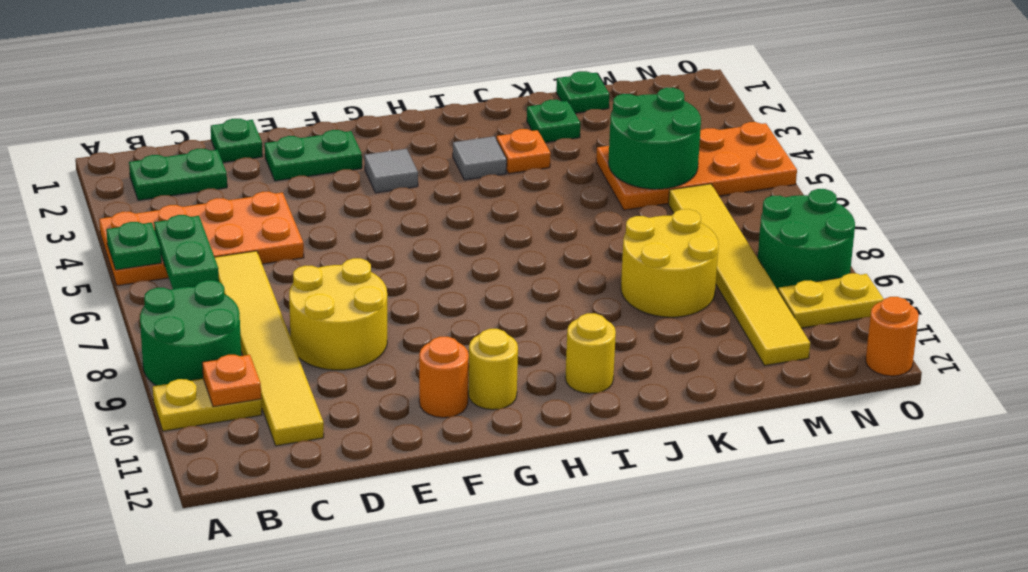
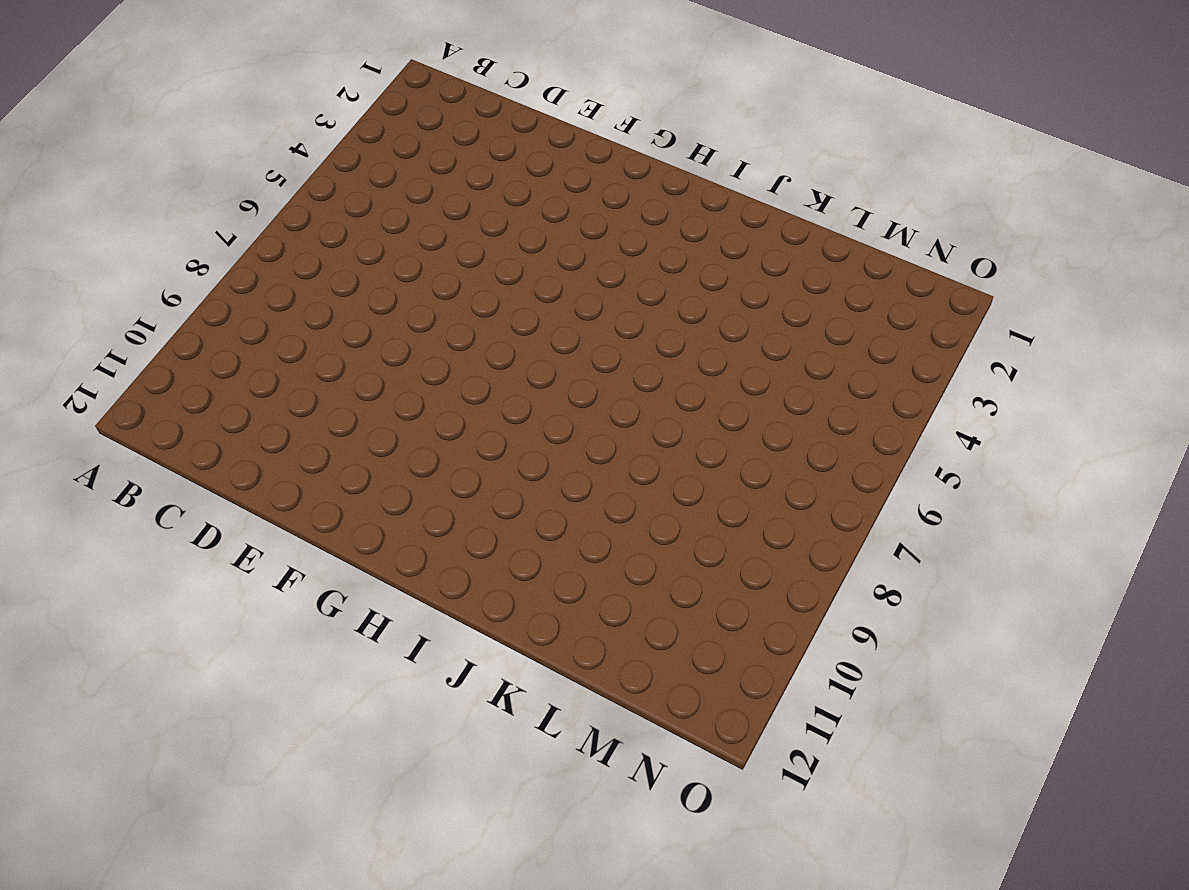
none -> orange 2x4 plate [99,191,304,286]
none -> green 2x2 round brick [140,280,241,386]
none -> yellow 1x2 plate [153,378,262,431]

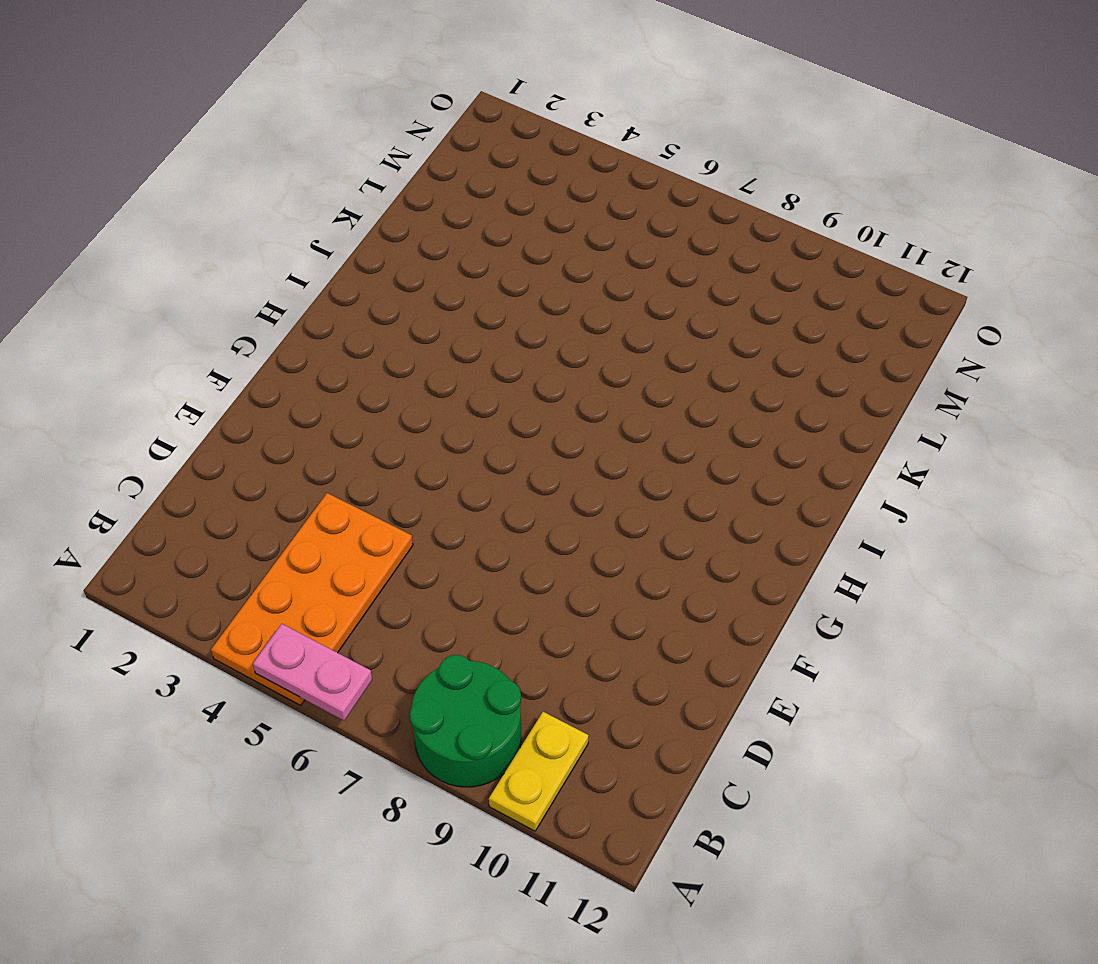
pink 1x2 plate [253,624,372,720] -> green 1x1 plate [106,222,161,270]
none -> green 1x2 plate [129,149,227,200]
none -> yellow 1x6 tile [215,251,324,446]
none -> green 1x1 plate [211,119,263,163]

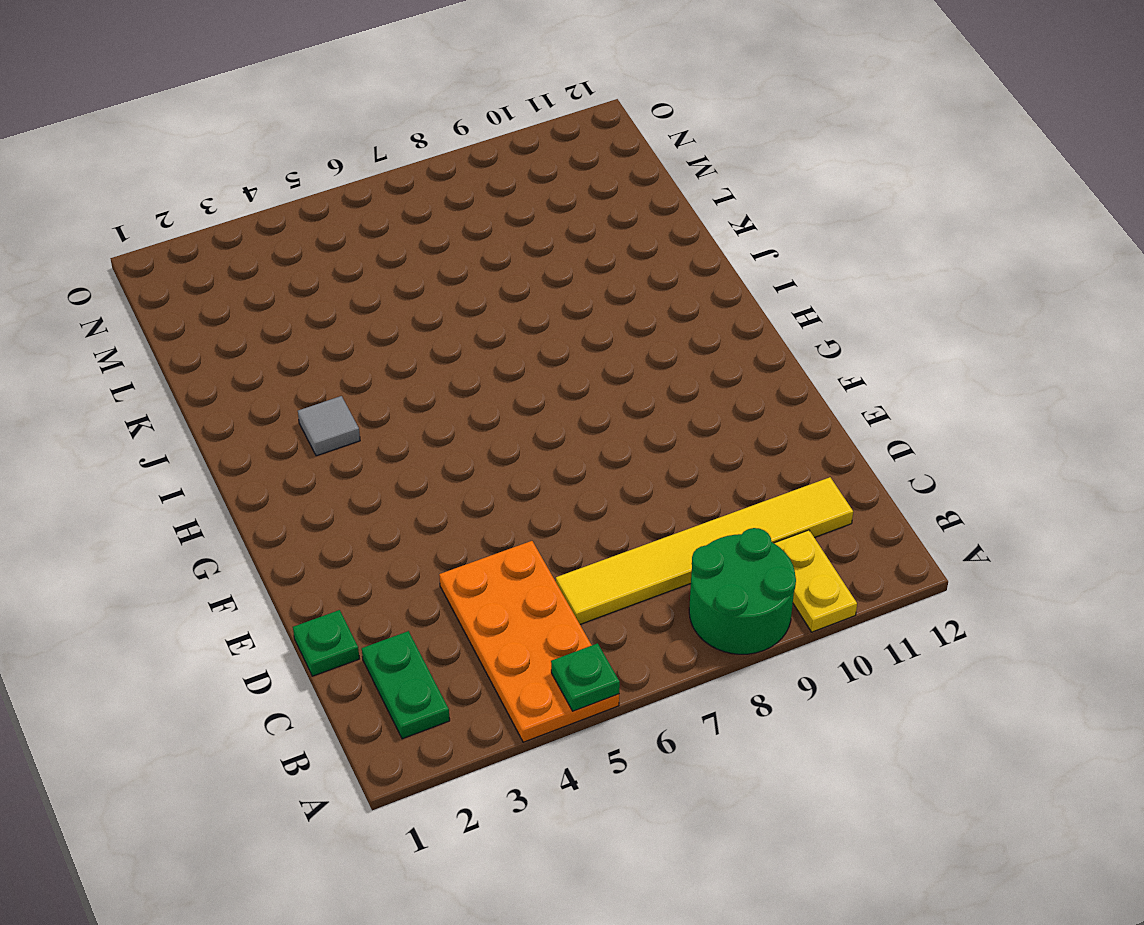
none -> yellow 2x2 round brick [289,258,387,370]
none -> green 1x2 plate [265,130,362,181]
none -> orange 1x1 round brick [419,337,469,418]

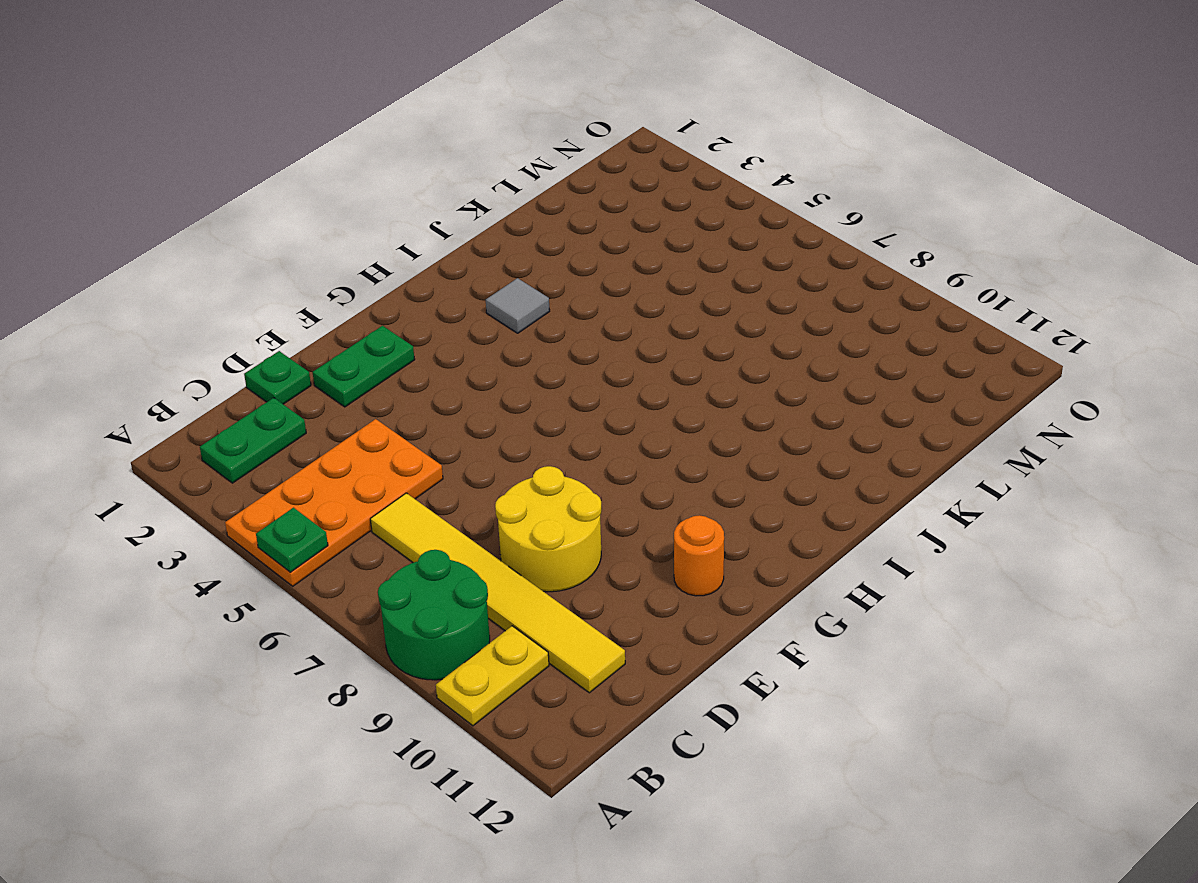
none -> grey 1x1 tile [364,149,418,193]
none -> yellow 1x1 round brick [468,329,518,410]
none -> yellow 1x1 round brick [565,313,616,394]

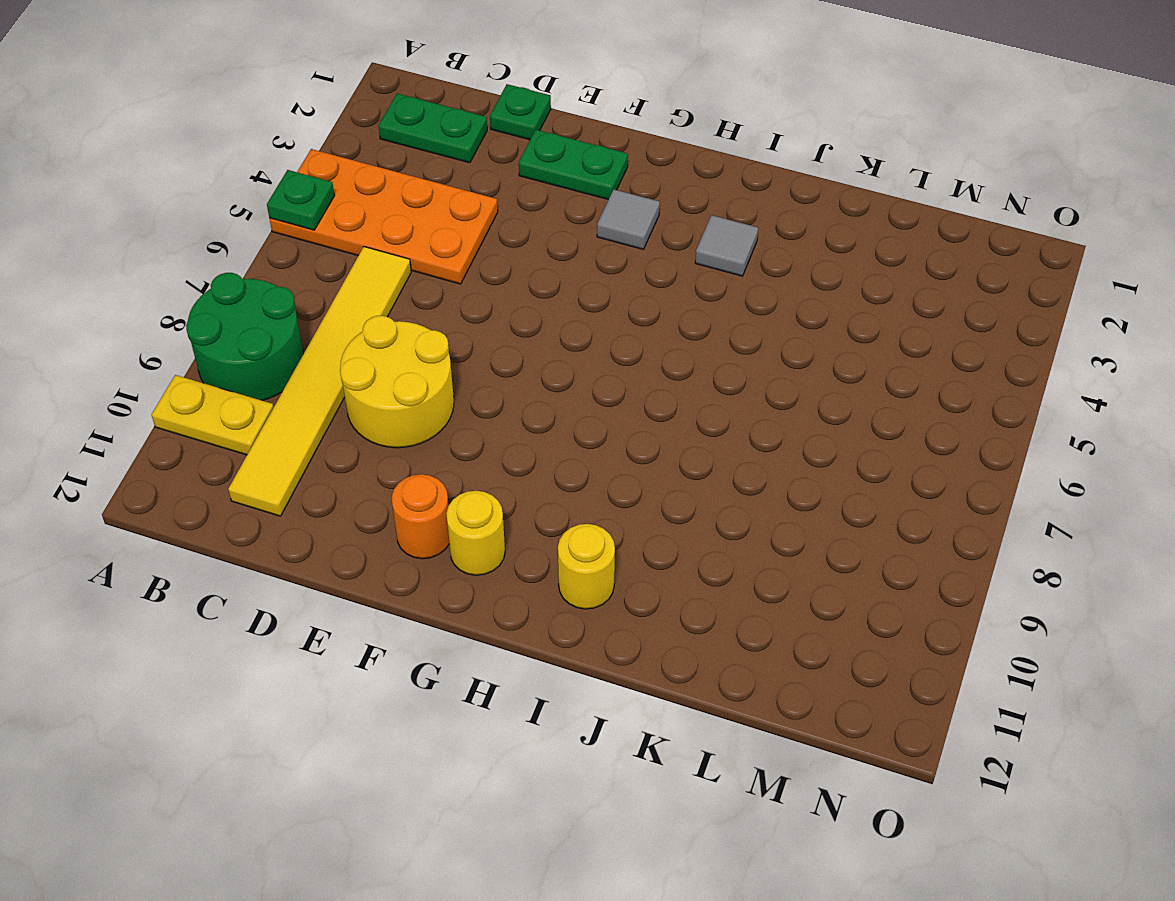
none -> orange 1x1 plate [497,129,551,173]
none -> green 1x1 plate [527,100,580,143]
none -> yellow 2x2 round brick [621,209,719,317]

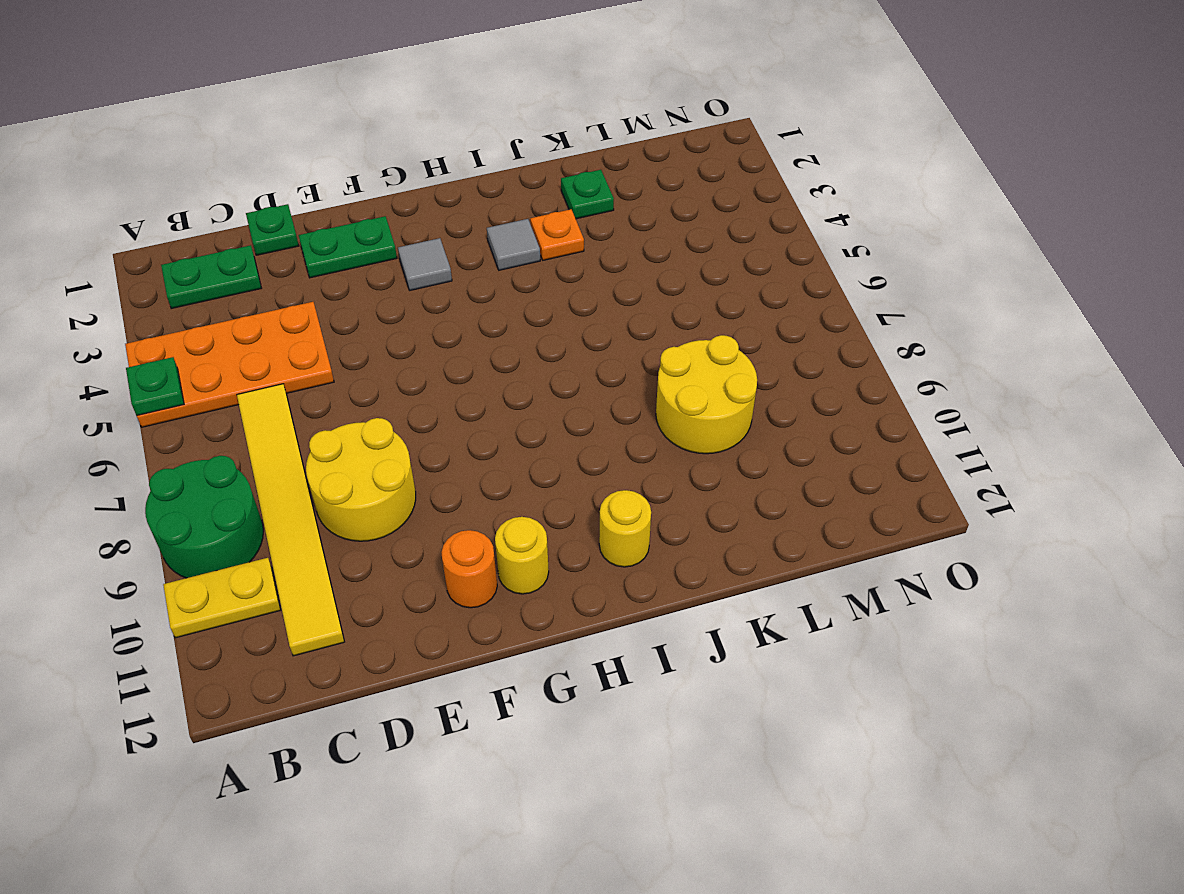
none -> green 1x1 plate [556,71,609,113]
none -> orange 2x4 plate [596,122,797,210]
none -> yellow 1x6 tile [669,184,810,366]

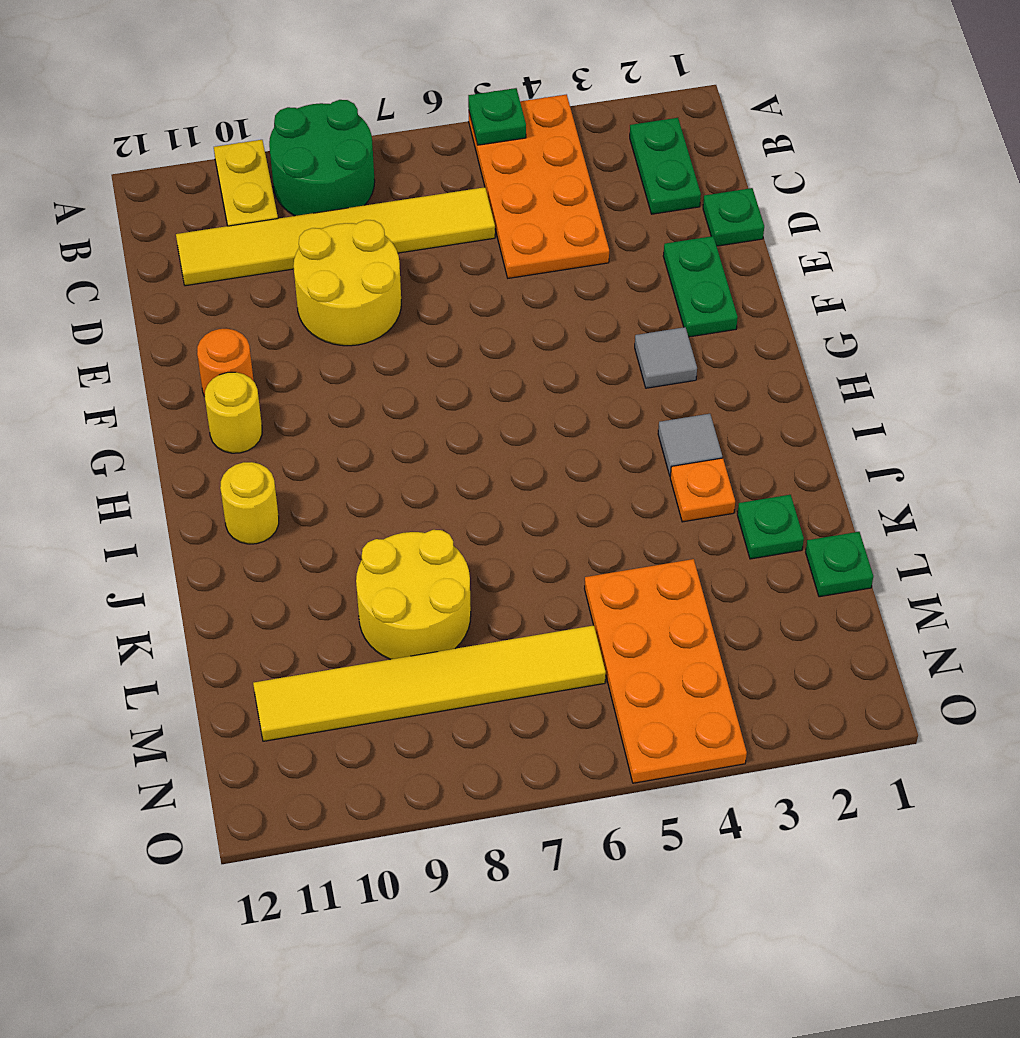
none -> green 2x2 round brick [758,189,855,289]
none -> yellow 1x2 plate [778,273,883,328]
none -> orange 1x1 round brick [866,297,919,376]

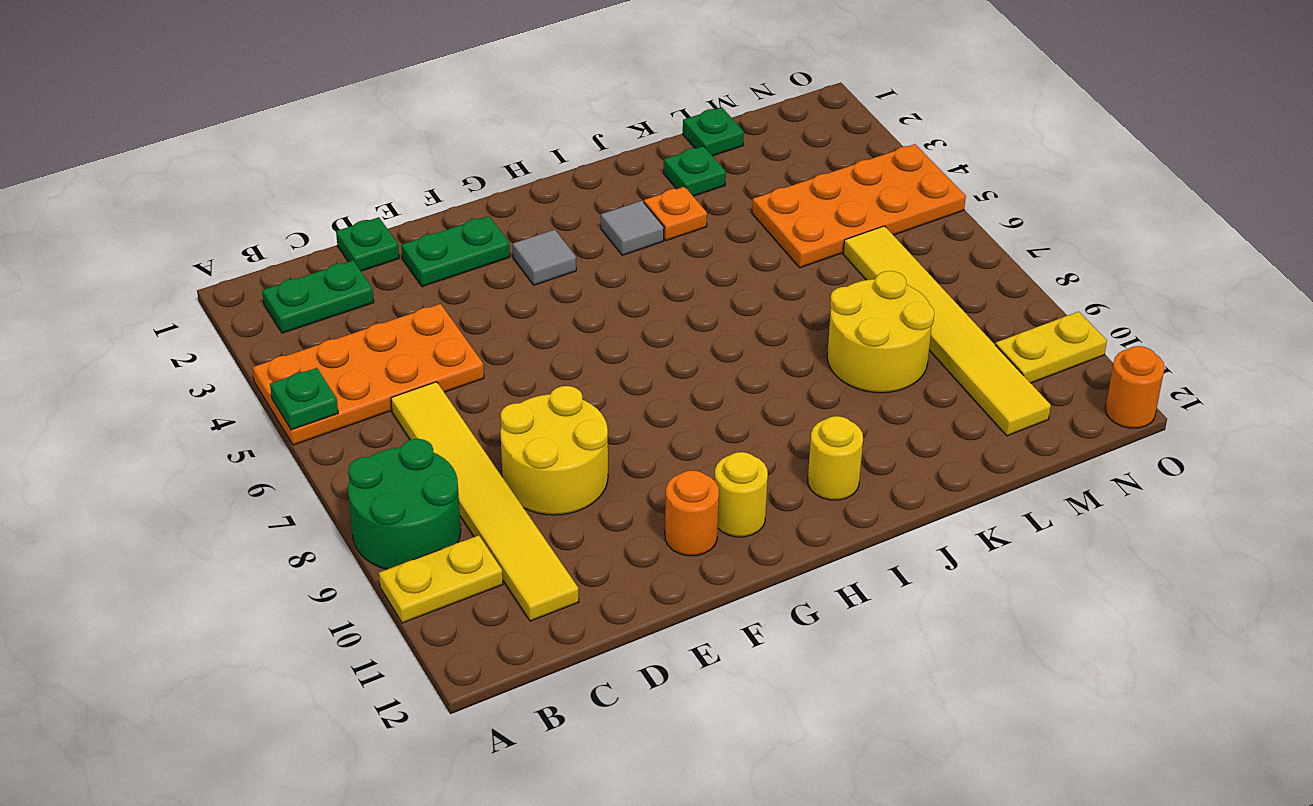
none -> green 2x2 round brick [758,189,855,289]
none -> green 1x2 plate [154,215,219,289]
none -> orange 1x1 plate [202,355,261,407]

